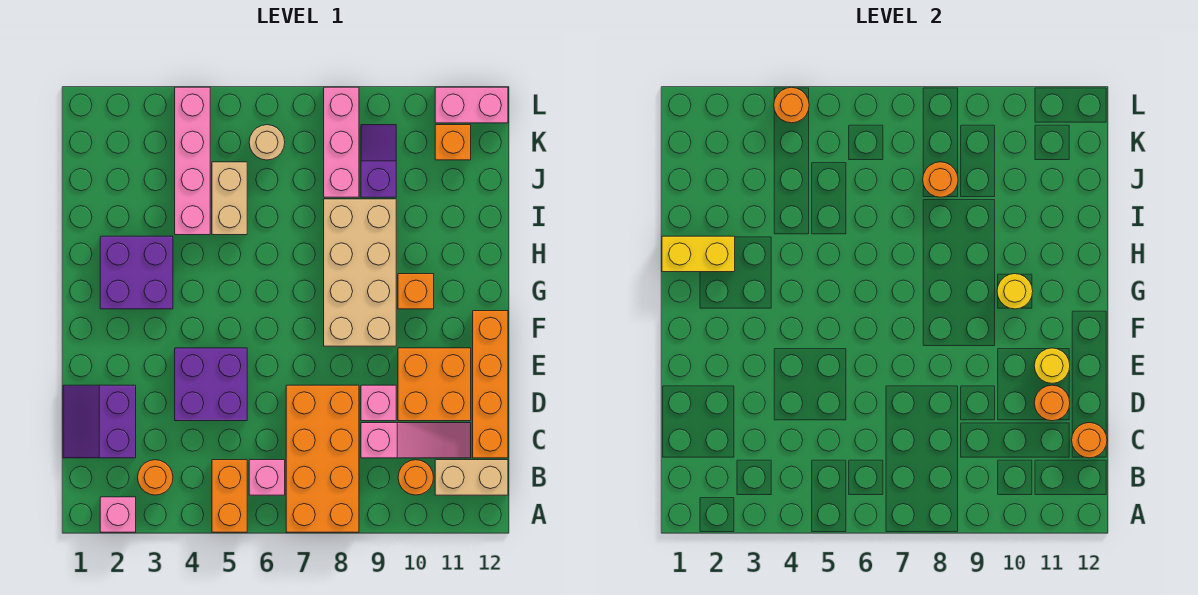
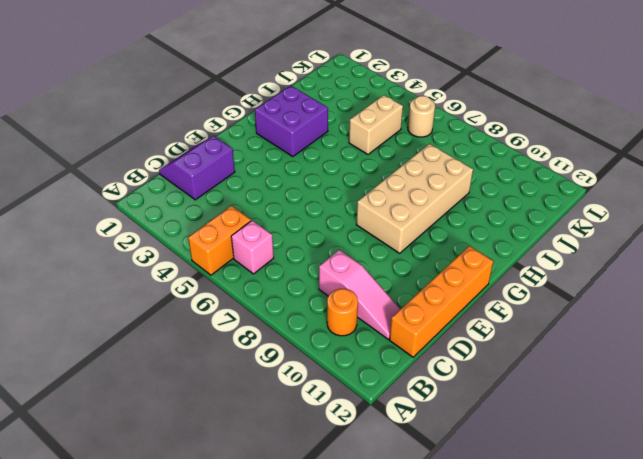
none -> pink 1x1 brick [100,497,136,532]
none -> orange 2x4 brick [286,385,359,532]
none -> orange 1x1 round brick [138,460,173,495]
none -> tan 1x2 brick [435,460,508,495]

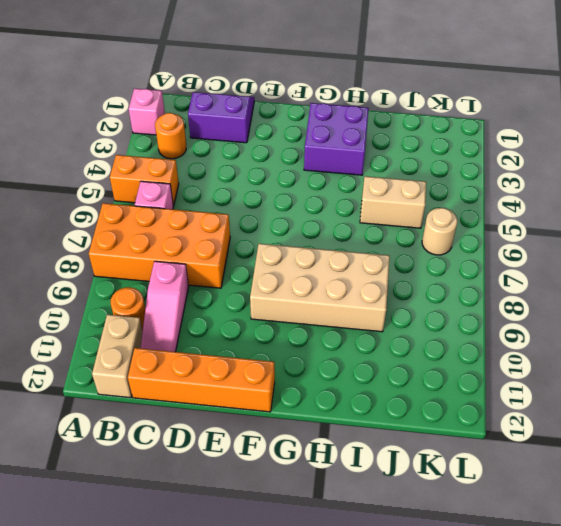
none -> purple 2x2 brick [175,348,247,421]
none -> pink 1x1 brick [361,385,396,421]
none -> orange 2x2 brick [398,348,471,421]
none -> orange 1x1 brick [398,274,434,309]

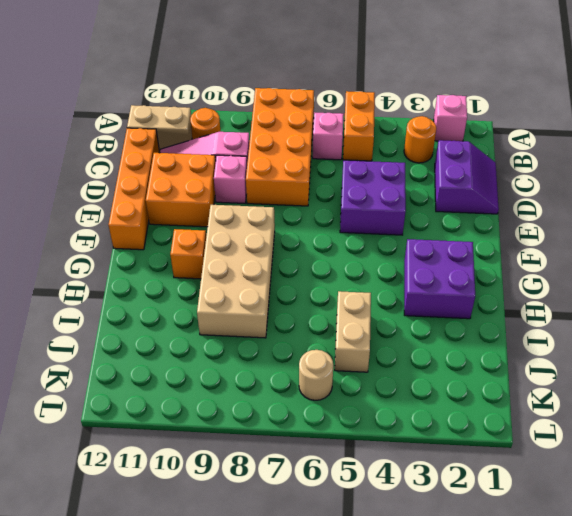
none -> pink 1x4 brick [175,87,210,235]
none -> pink 1x3 brick [324,87,359,197]
none -> purple 1x2 slope [361,125,396,197]
none -> orange 1x1 brick [435,125,471,160]

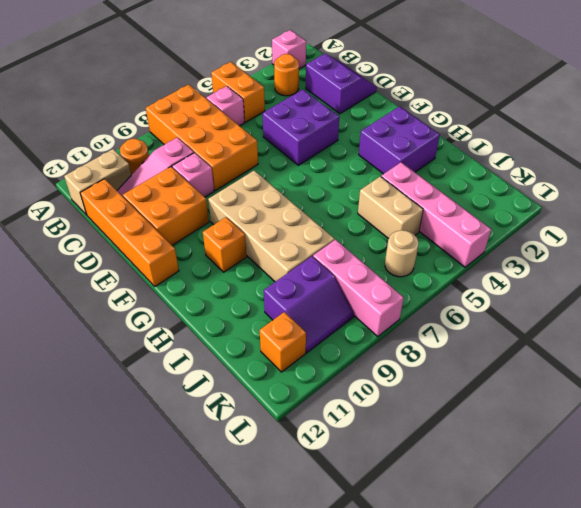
purple 2x2 slope [264,256,354,353] -> purple 1x2 slope [361,125,396,197]
none -> pink 1x2 brick [435,87,508,123]
none -> orange 1x1 round brick [1072,423,1107,458]
none -> orange 1x1 round brick [1034,385,1070,421]
none -> yellow 1x1 round brick [1034,348,1070,383]

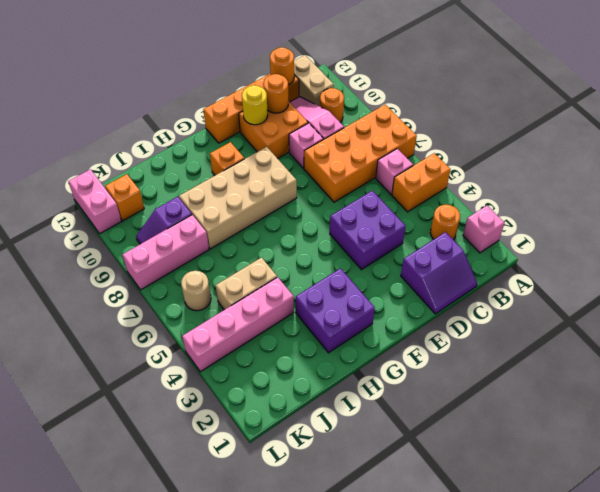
none -> yellow 1x1 round brick [997,274,1033,309]
none -> yellow 1x2 brick [662,236,735,272]
none -> orange 1x1 round brick [923,162,958,197]
none -> orange 1x1 round brick [774,87,809,123]

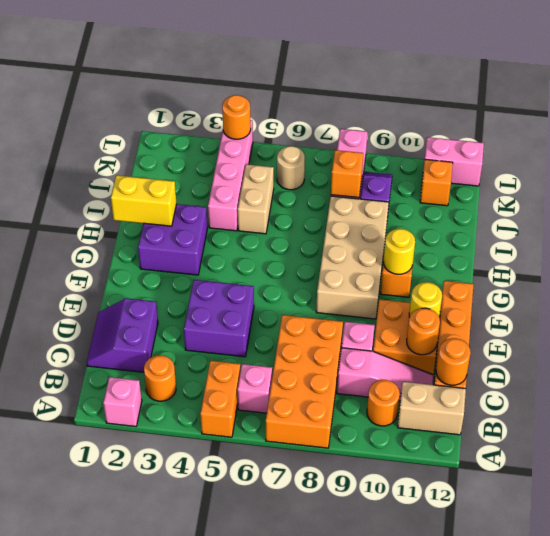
orange 1x1 brick [331,150,363,198] -> orange 1x1 round brick [923,162,958,197]

